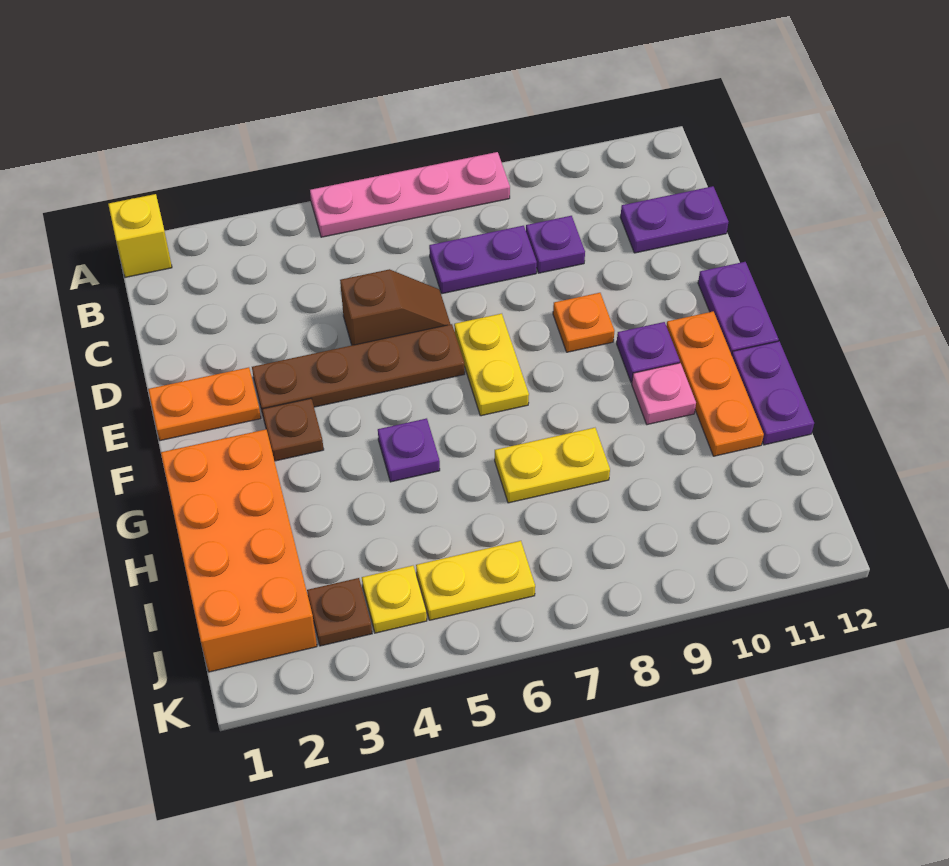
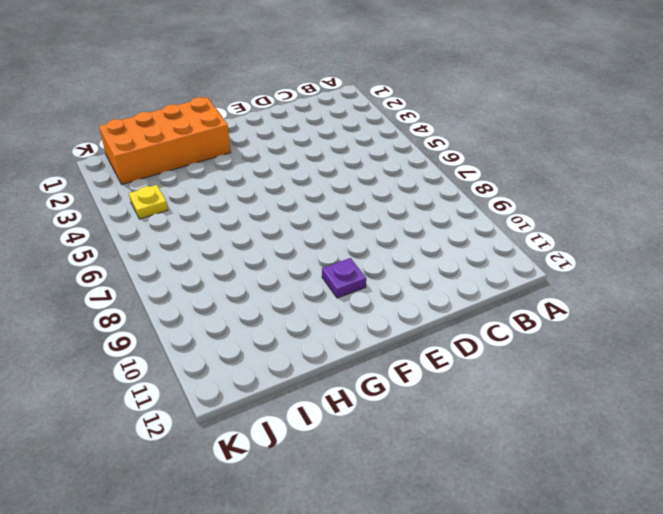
none -> yellow 1x1 brick [108,194,172,277]
none -> pink 1x4 plate [310,152,510,237]
none -> purple 1x2 plate [429,226,537,294]

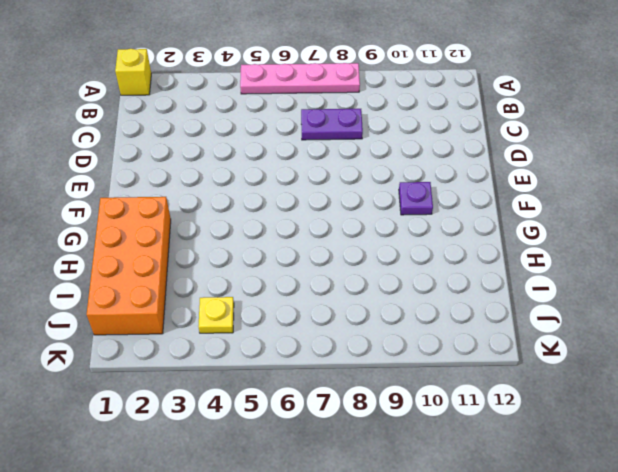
none -> purple 1x1 plate [526,216,585,273]
none -> purple 1x2 plate [620,186,728,253]
none -> brown 1x2 slope [340,269,450,345]

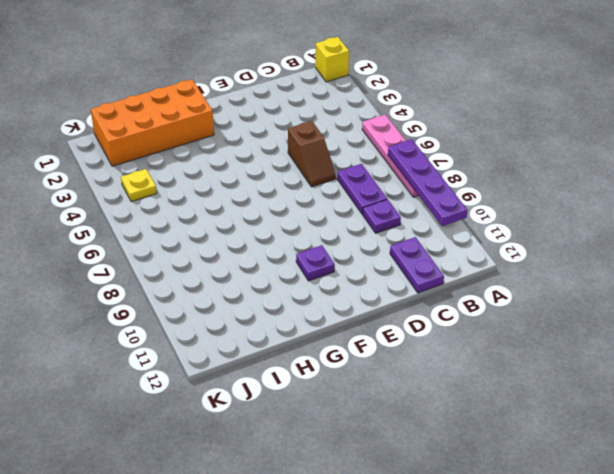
purple 1x4 plate [388,139,468,226] -> none
none -> orange 1x2 plate [148,367,261,441]
none -> brown 1x4 plate [252,324,465,414]
none -> yellow 1x2 plate [454,314,529,416]

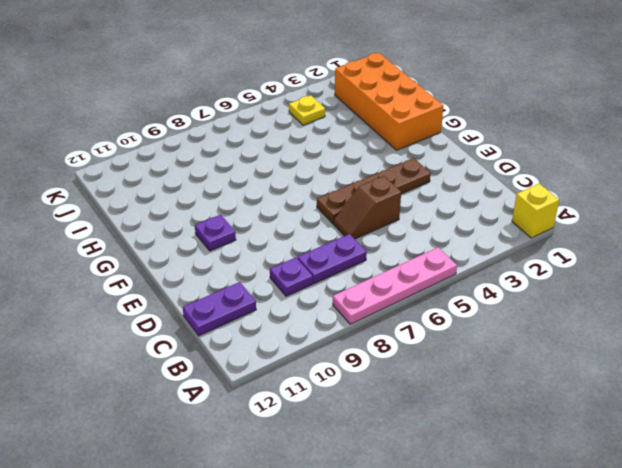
none -> orange 1x2 plate [148,367,261,441]
none -> yellow 1x2 plate [454,314,529,416]
none -> orange 1x1 plate [553,293,614,352]

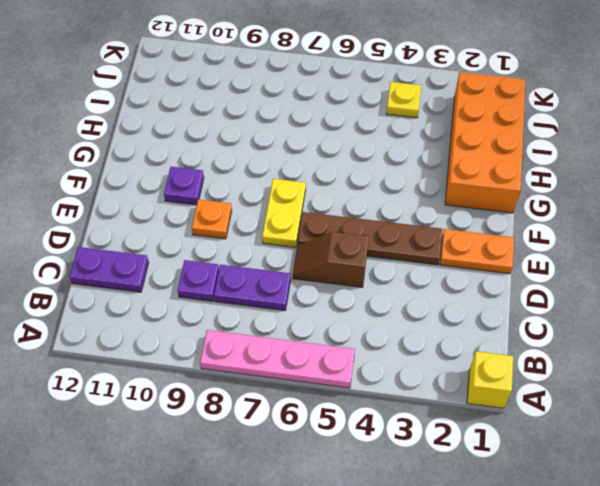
none -> purple 1x2 plate [698,262,779,355]
none -> brown 1x1 plate [262,398,324,461]
none -> orange 1x3 plate [666,311,764,456]

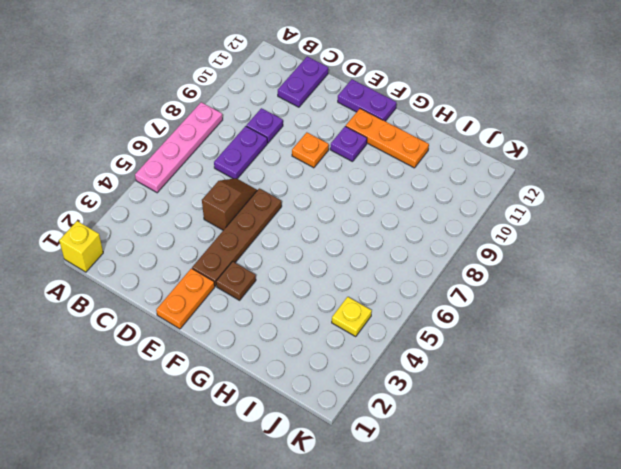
none -> yellow 1x2 plate [454,314,529,416]
none -> orange 2x4 brick [161,429,317,672]
none -> purple 1x1 plate [378,418,440,482]

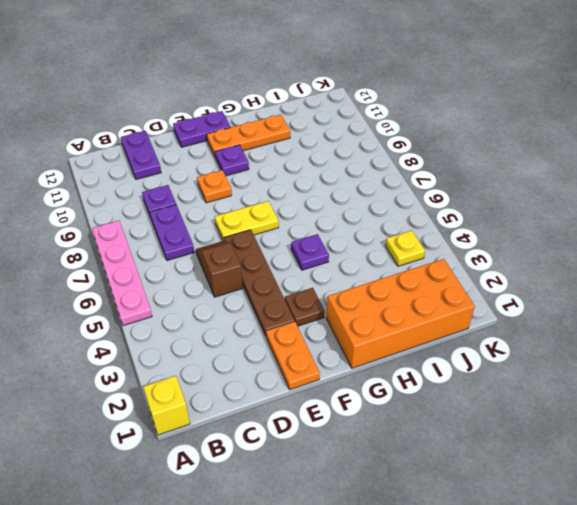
none -> pink 1x1 plate [632,363,696,425]
none -> purple 1x2 plate [732,341,814,445]
none -> yellow 1x2 plate [495,428,610,503]

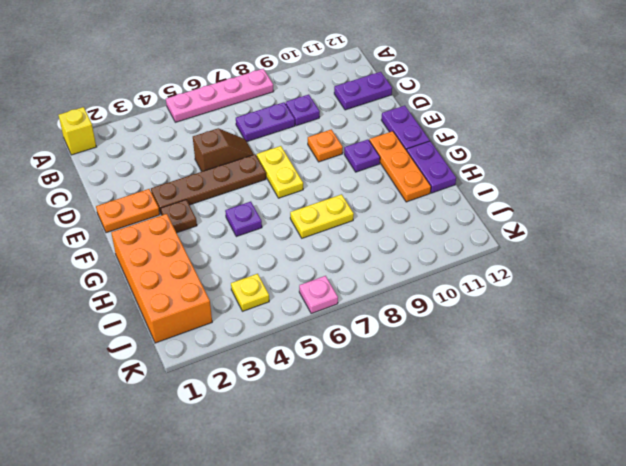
pink 1x1 plate [299,276,338,313] -> pink 1x1 plate moved to [632,363,696,425]
none -> brown 1x1 plate [307,578,372,646]
none -> yellow 1x2 plate [416,541,535,620]

